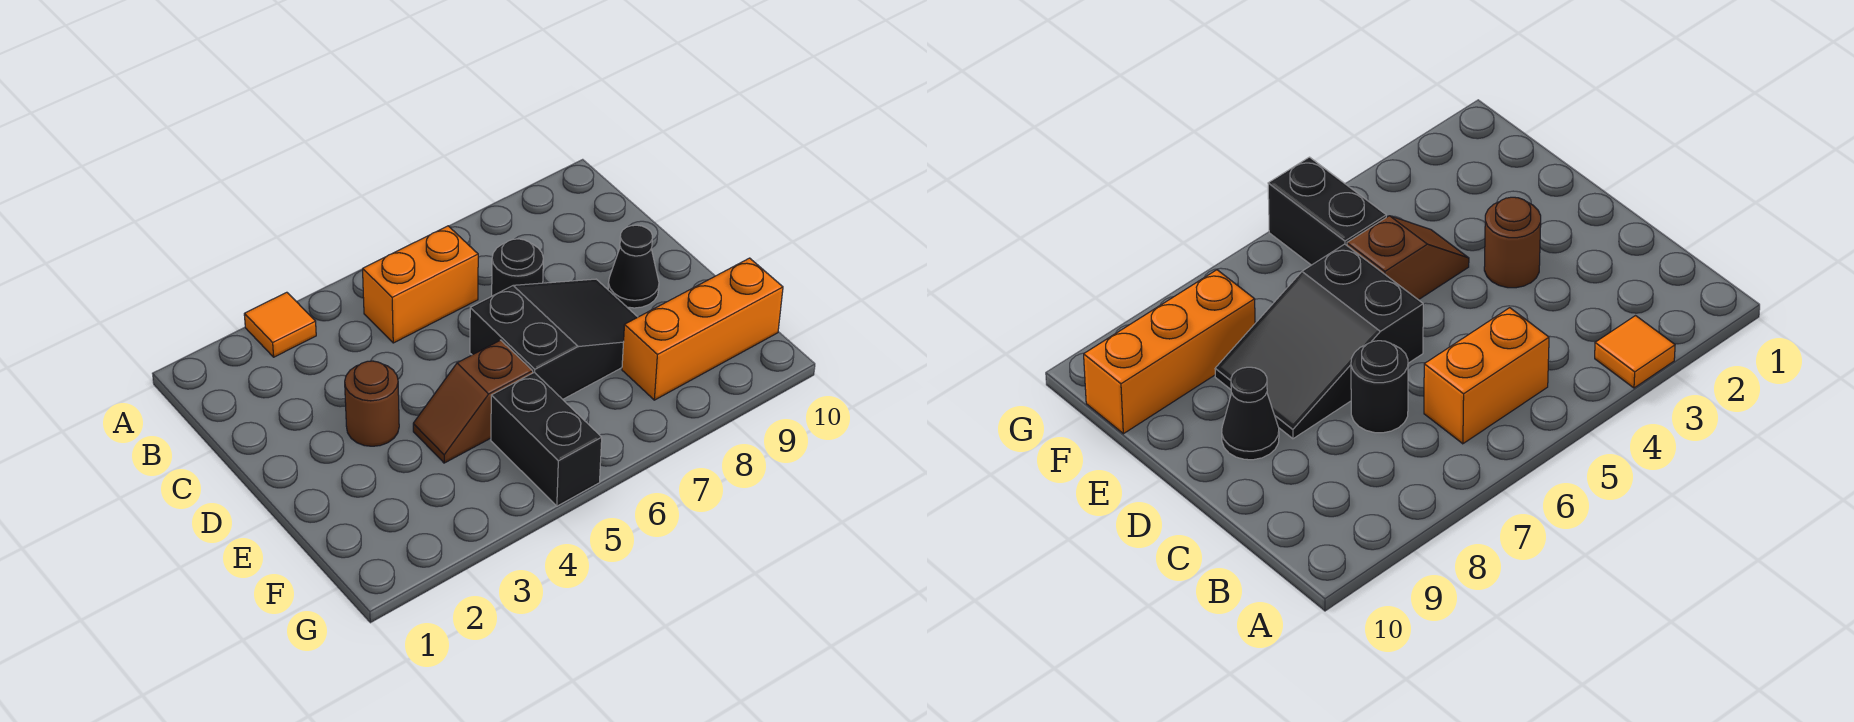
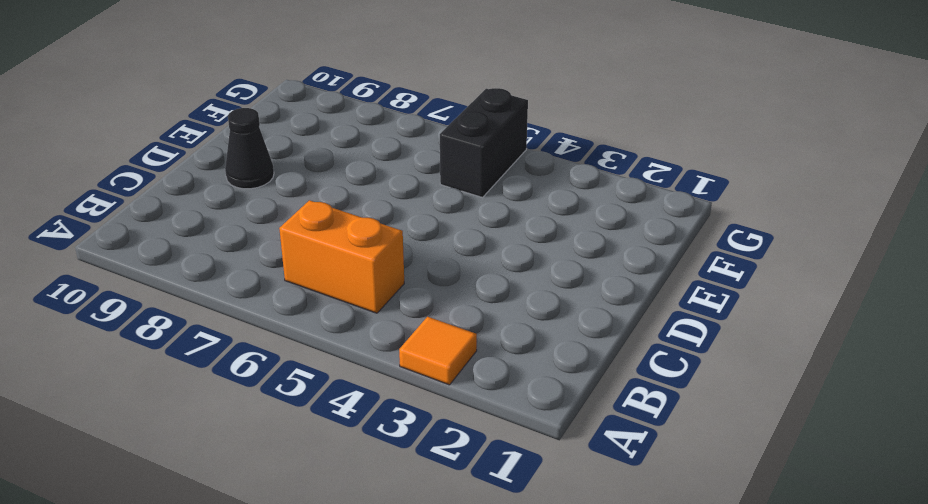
none -> black 1x1 round brick [492,239,543,296]
none -> brown 1x1 round brick [345,361,399,446]

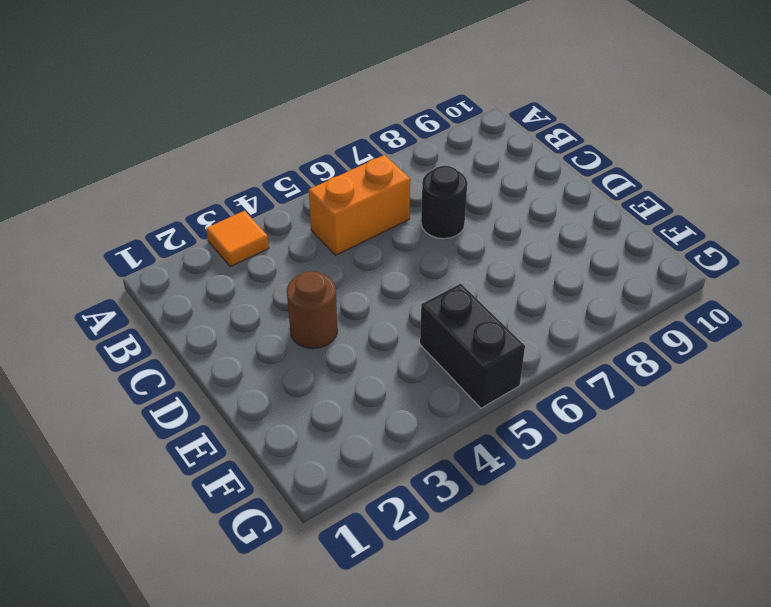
none -> black 2x3 slope [470,279,637,399]
none -> black 1x1 cone [608,225,659,308]

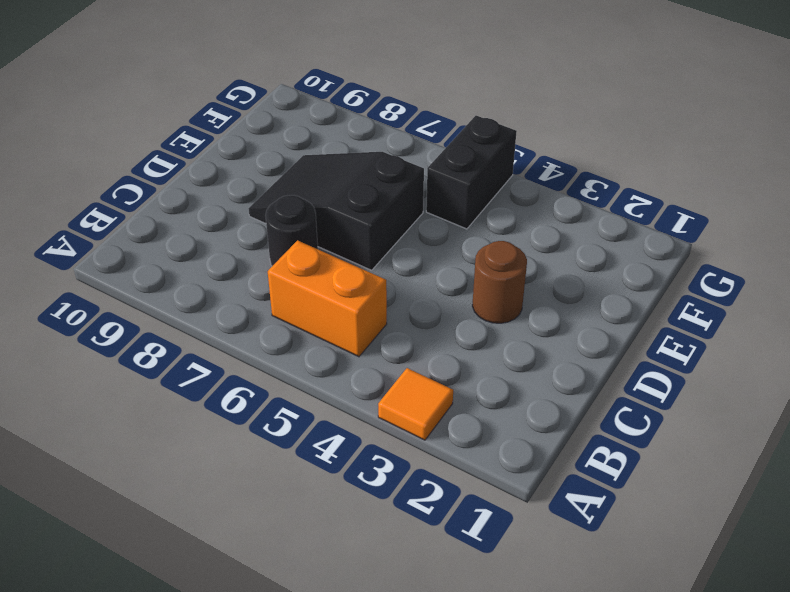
none -> black 1x1 cone [608,225,659,308]
none -> brown 1x2 slope [413,340,533,463]

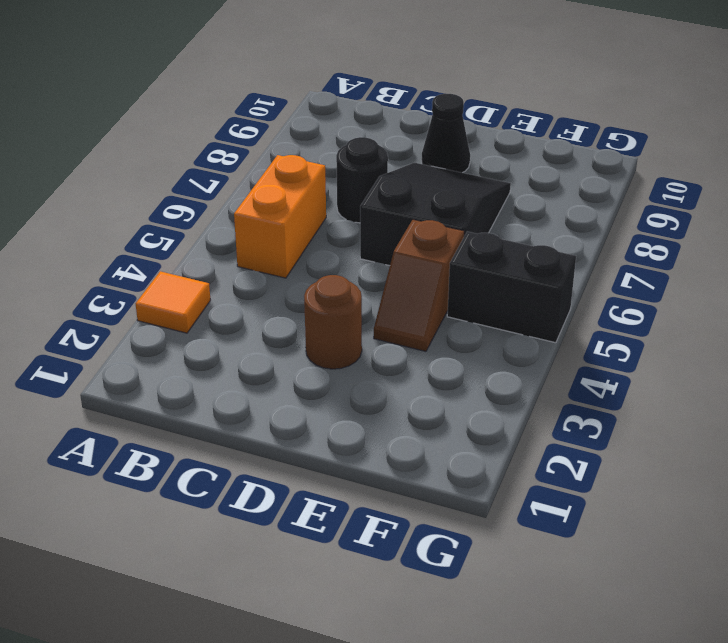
none -> orange 1x3 brick [622,258,783,400]

